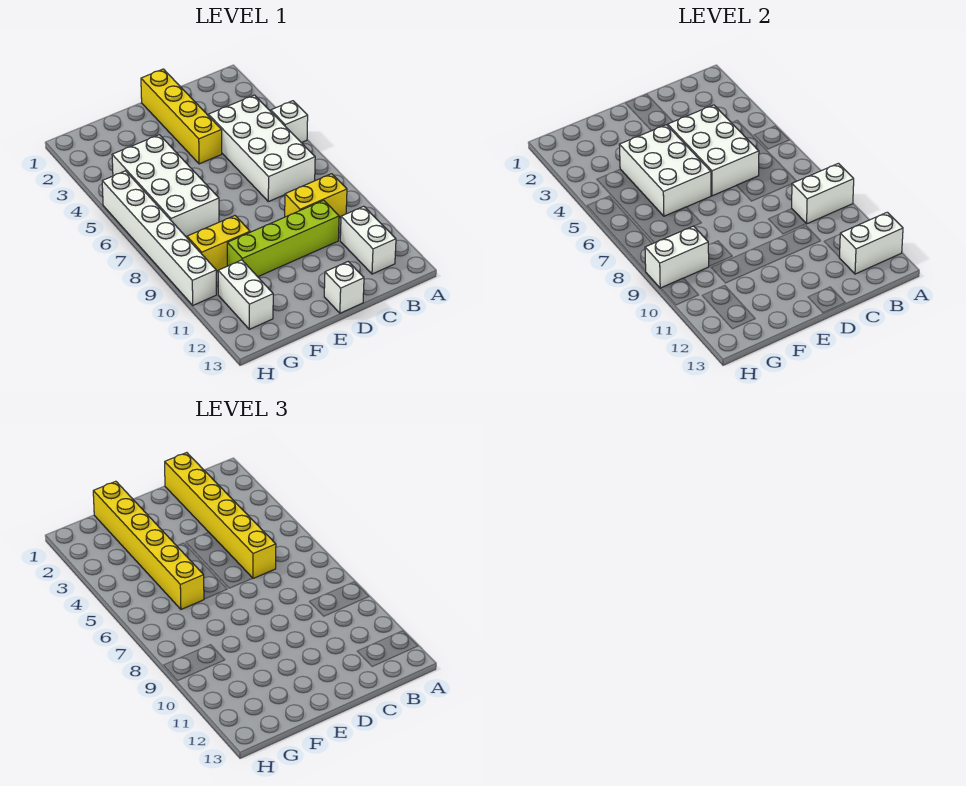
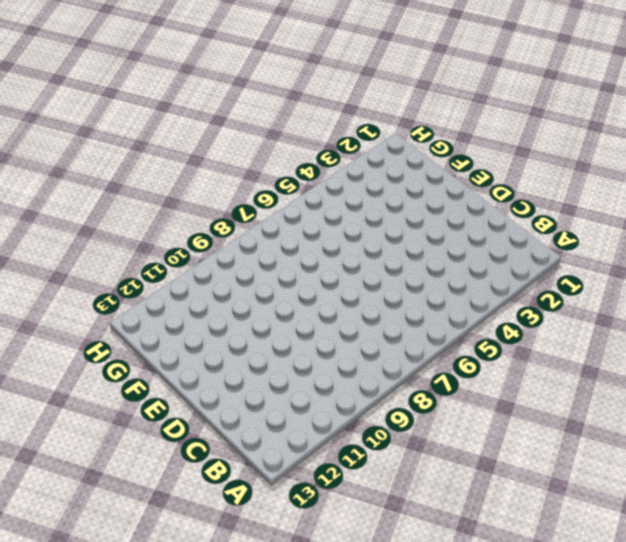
none -> white 1x1 brick [271,101,308,143]
none -> white 2x4 brick [208,95,315,202]
none -> yellow 1x2 brick [285,174,347,217]

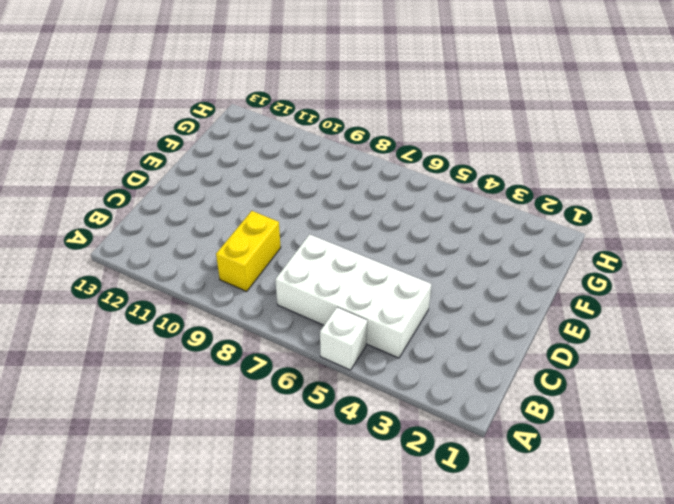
none -> white 1x2 brick [340,206,396,274]
none -> lime 1x4 brick [227,200,339,277]
none -> yellow 1x4 brick [141,69,222,164]

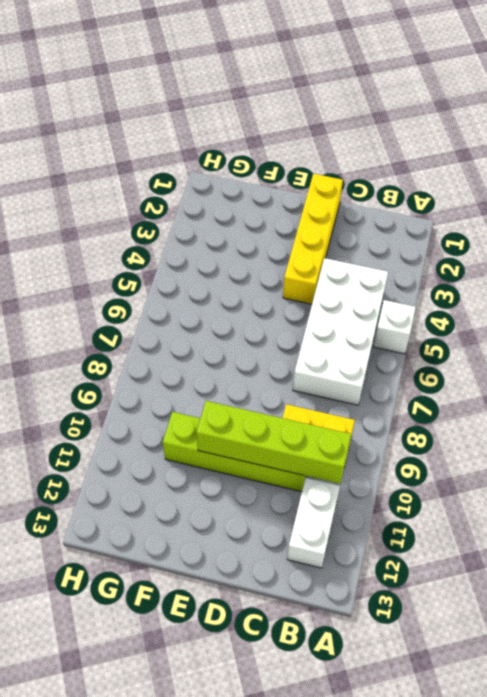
lime 1x4 brick [196,401,351,484] -> none
none -> white 1x1 brick [324,262,364,313]
none -> white 2x4 brick [112,135,219,237]
none -> yellow 1x2 brick [187,216,250,271]

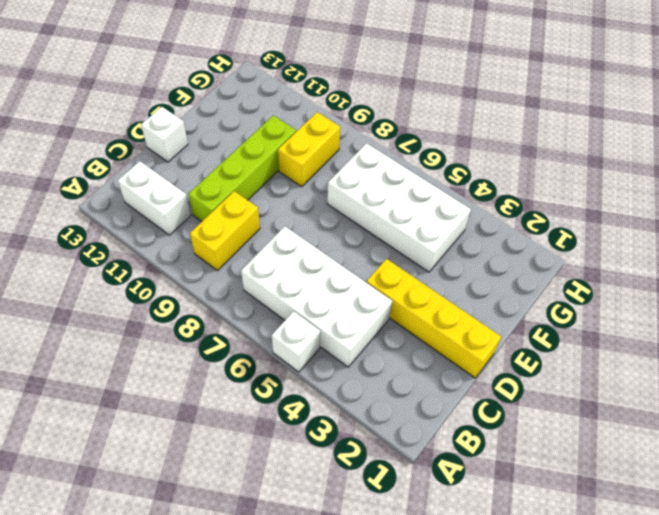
none -> white 1x2 brick [218,260,273,329]
none -> white 1x6 brick [102,171,216,305]
none -> white 1x2 brick [792,163,854,224]

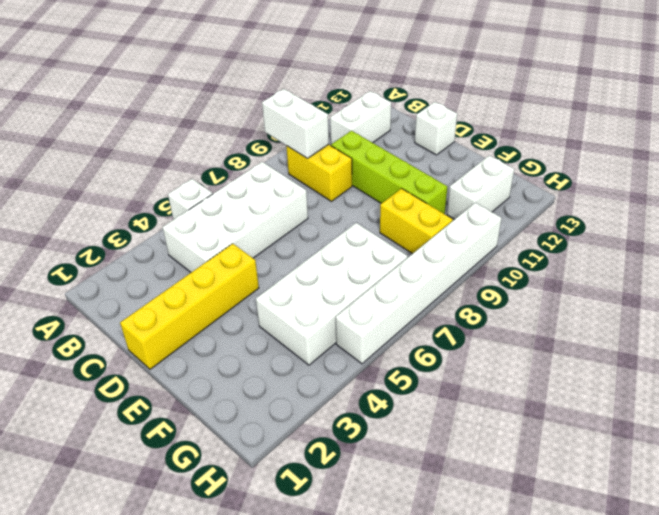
none -> white 1x2 brick [839,212,903,274]
none -> white 2x3 brick [668,105,759,196]
none -> white 2x3 brick [619,125,711,216]

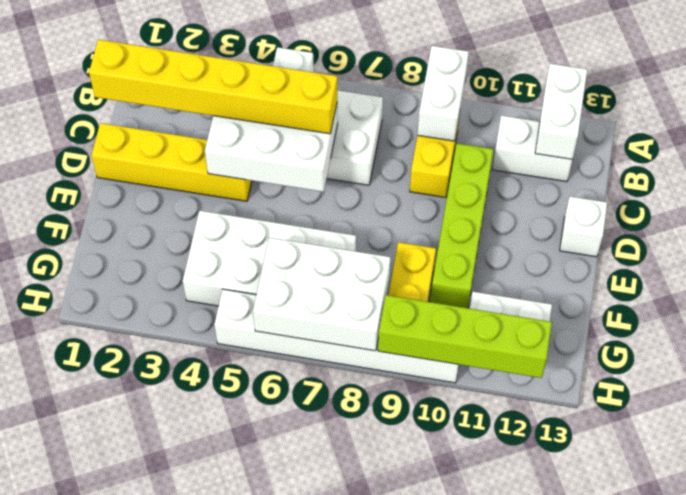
white 2x3 brick [253,238,390,351] -> white 2x3 brick moved to [619,125,711,216]
lime 1x4 brick [378,295,552,378] -> white 1x2 brick [645,226,709,288]
none -> yellow 1x6 brick [93,481,204,609]

